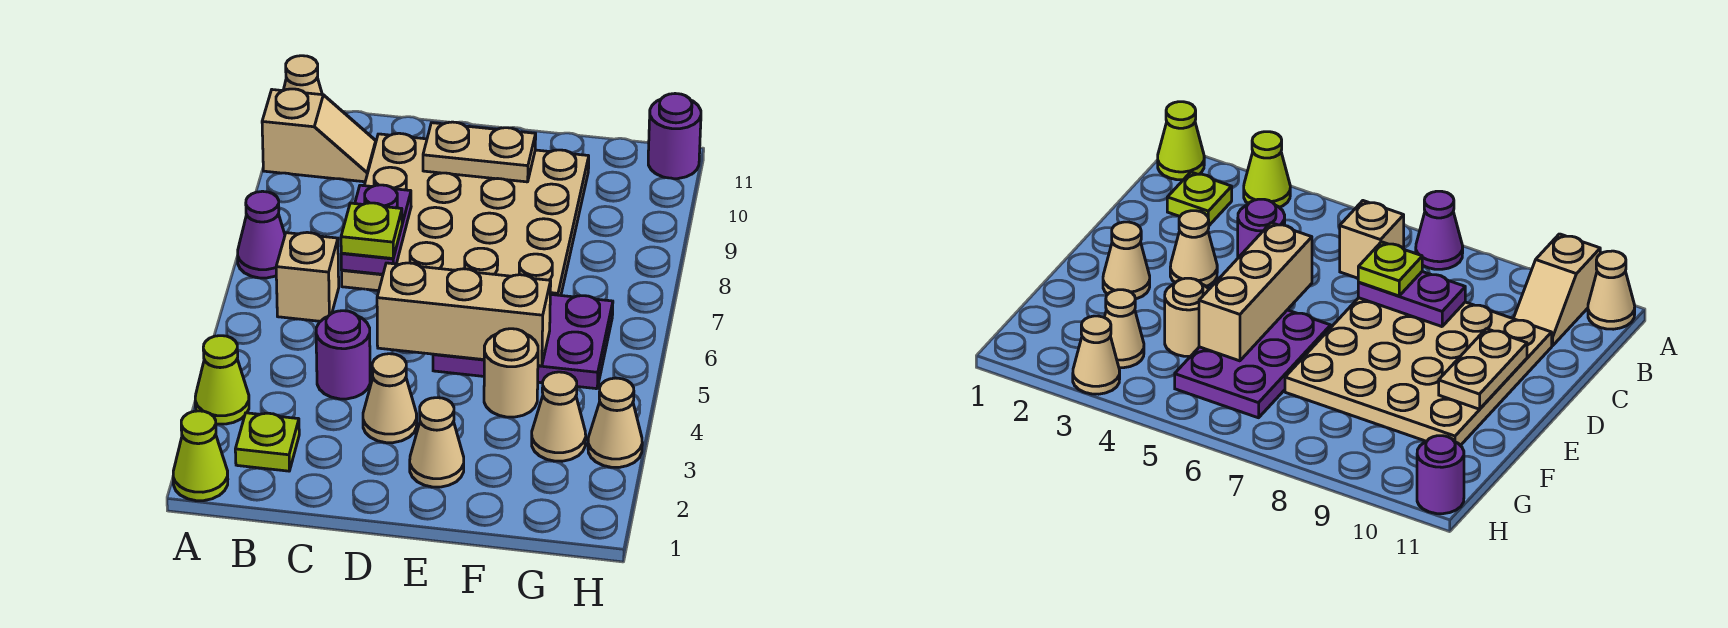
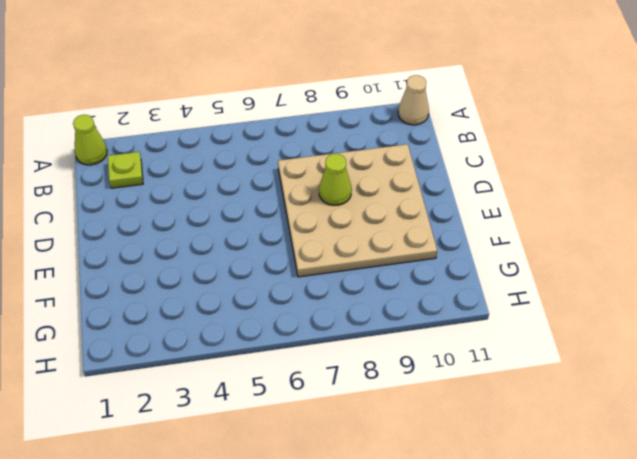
lime 1x1 cone [319,154,352,205] -> lime 1x1 cone moved to [195,336,249,424]
none -> purple 1x1 cone [238,191,285,278]
none -> tan 1x2 slope [262,89,376,182]
none -> tan 1x1 brick [276,232,339,321]

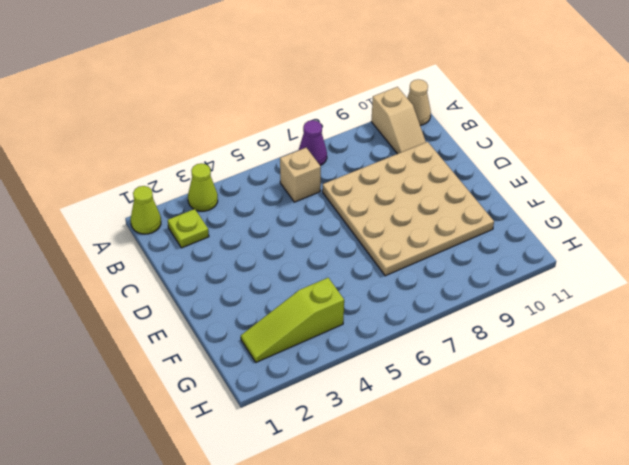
lime 1x3 slope [241,278,344,362] -> tan 1x1 cone [532,372,586,461]
none -> purple 1x1 round brick [316,311,370,399]
none -> tan 1x1 cone [363,354,417,443]
none -> tan 1x1 cone [410,398,464,487]

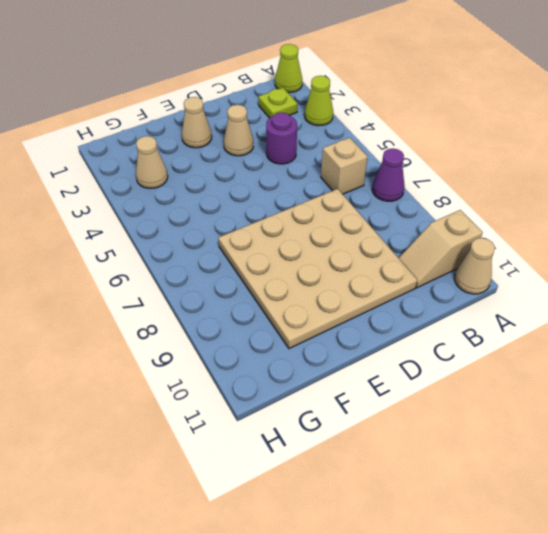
none -> purple 2x3 plate [433,294,613,389]
none -> tan 1x1 round brick [484,329,538,417]
none -> tan 1x1 cone [588,378,642,467]

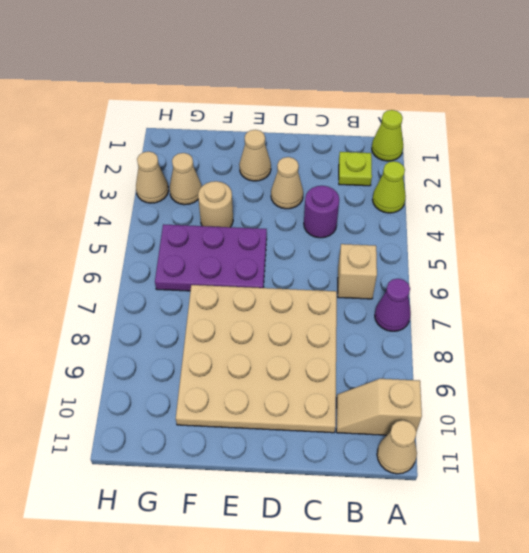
none -> purple 1x1 round brick [648,94,701,179]
none -> purple 1x2 plate [341,185,411,274]
none -> tan 1x3 brick [377,263,551,366]

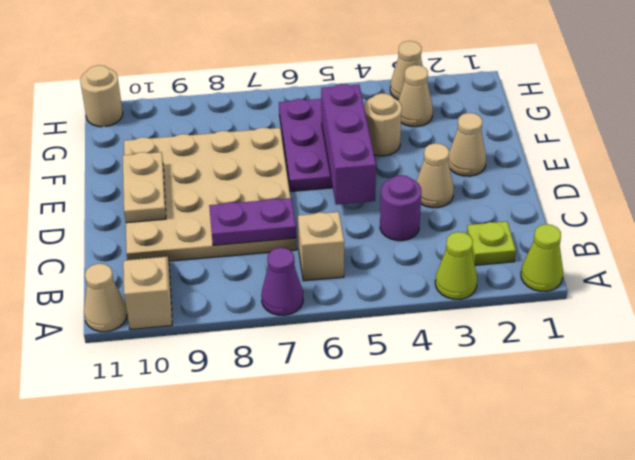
purple 1x3 brick [321,84,376,205] -> tan 1x3 brick [377,263,551,366]
tan 1x1 round brick [80,65,123,127] -> purple 1x1 round brick [648,94,701,179]
none -> lime 1x1 plate [341,203,402,259]

